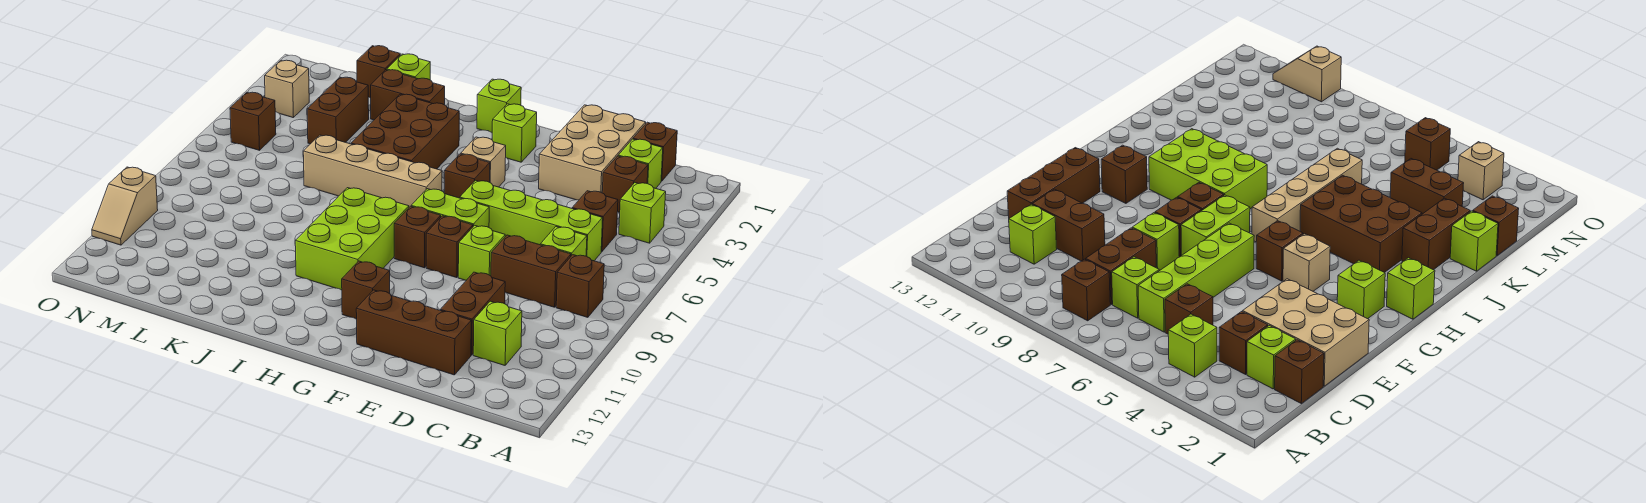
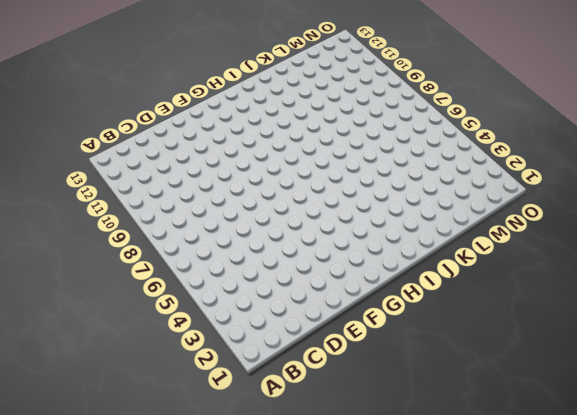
none -> lime 1x1 brick [619,183,666,243]
none -> brown 1x1 brick [556,255,604,317]
none -> brown 1x1 brick [633,122,677,181]
none -> lime 1x1 brick [618,139,663,188]

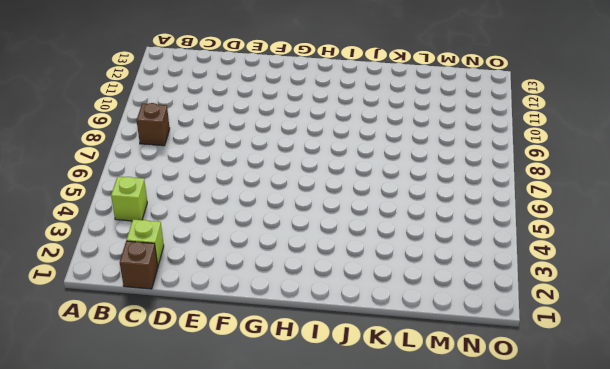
none -> brown 1x1 brick [602,156,648,212]
none -> brown 1x1 brick [572,191,618,252]
none -> lime 1x4 brick [460,180,603,261]
none -> lime 1x1 brick [540,227,587,256]

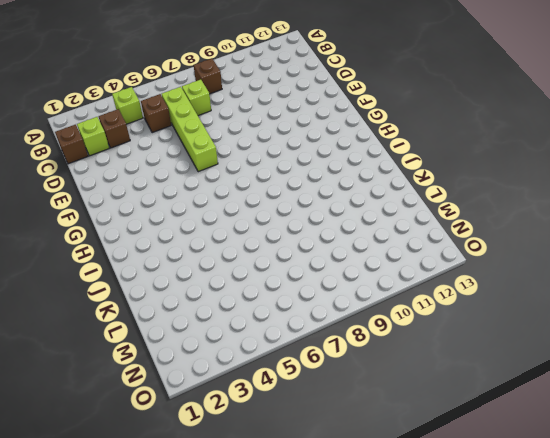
none -> brown 1x2 brick [491,235,571,307]
none -> lime 1x1 brick [473,301,522,365]
none -> tan 2x3 brick [539,105,646,200]
none -> brown 1x2 brick [440,272,505,355]

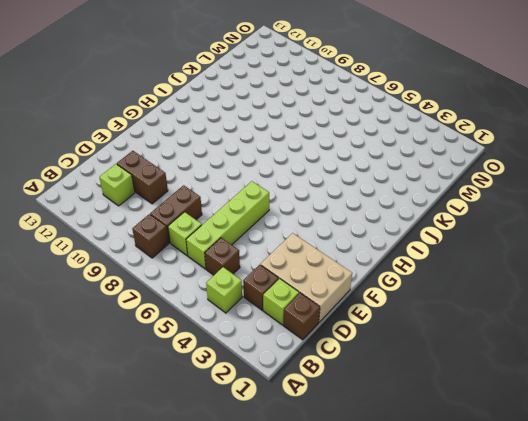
none -> brown 1x3 brick [356,290,471,375]
none -> lime 1x1 brick [458,225,505,280]
none -> lime 1x2 brick [411,189,489,227]
none -> brown 1x1 brick [426,216,473,277]

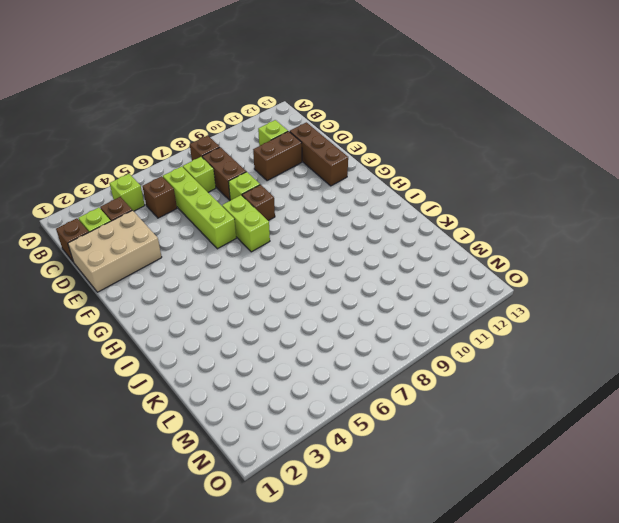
none -> lime 1x1 brick [492,104,537,162]
none -> tan 1x1 brick [461,137,506,187]
none -> brown 1x1 brick [444,154,490,198]
none -> brown 1x1 brick [394,206,441,268]

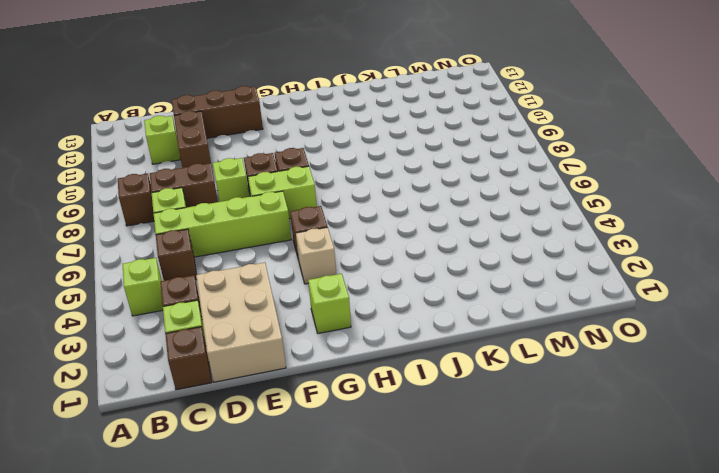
none -> brown 1x1 brick [342,261,390,319]
none -> lime 1x1 brick [477,79,521,132]
none -> tan 1x4 brick [303,135,442,207]
none -> lime 2x3 brick [295,188,409,290]

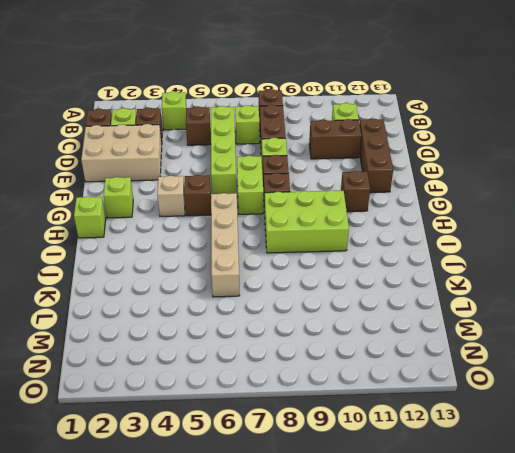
none -> brown 2x3 brick [351,94,459,169]
none -> brown 1x2 brick [371,70,445,120]
none -> lime 1x1 brick [387,54,430,80]
none -> brown 1x1 brick [357,46,400,98]

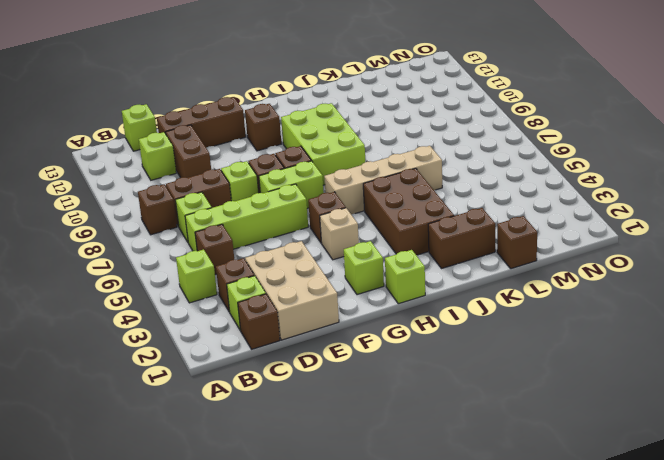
lime 1x1 brick [122,104,157,151] -> lime 1x1 brick moved to [387,54,430,80]
none -> brown 1x2 brick [307,77,369,144]
none -> tan 1x1 brick [265,60,309,118]
none -> brown 1x1 brick [230,92,276,150]
none -> tan 1x2 slope [92,167,158,245]

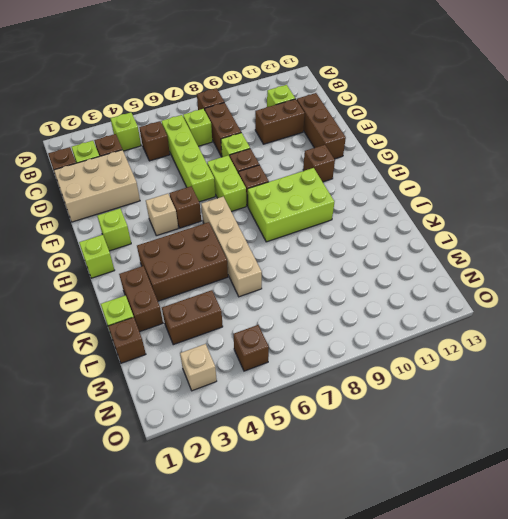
none -> tan 1x2 slope [92,167,158,245]

